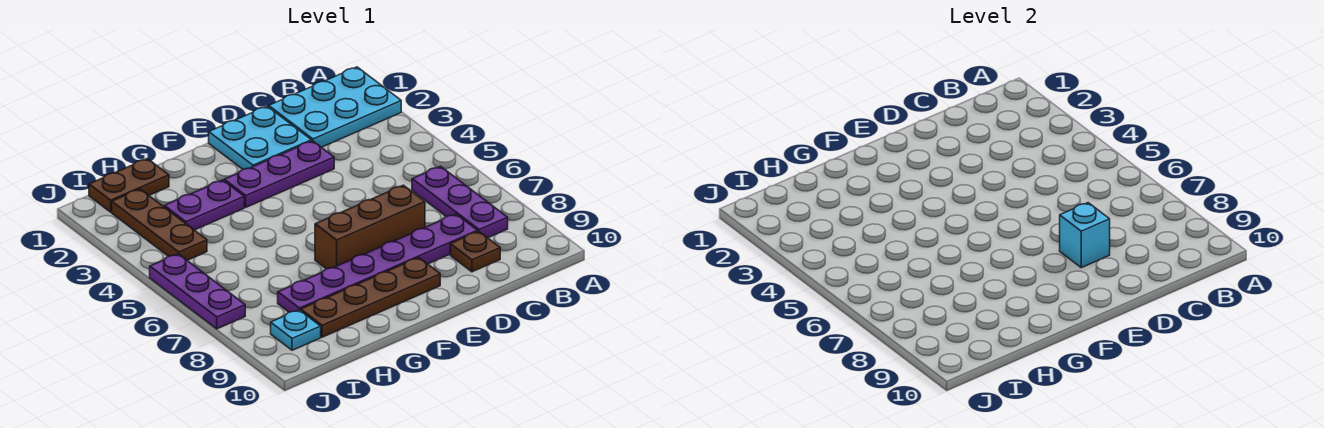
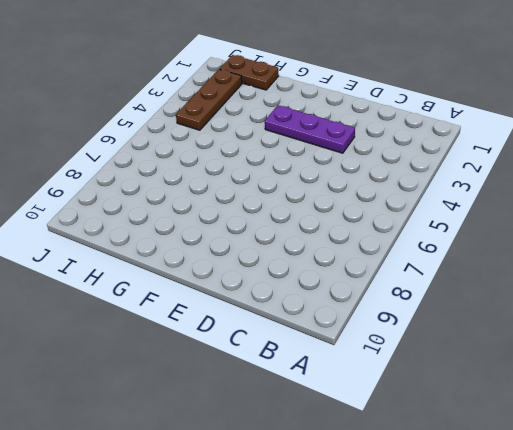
none -> cyan 2x3 plate [269,67,401,147]
none -> purple 1x3 plate [412,166,508,238]
none -> purple 1x6 plate [278,214,478,312]

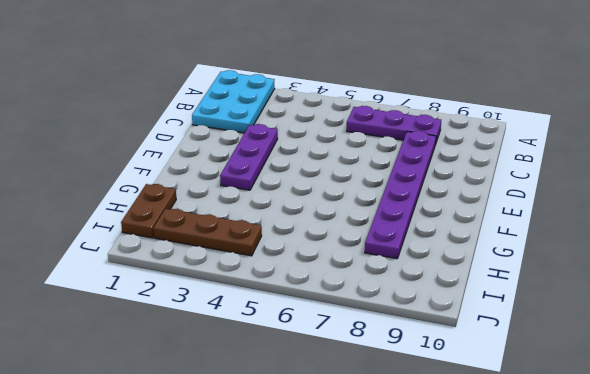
none -> brown 1x1 plate [450,231,500,272]
none -> cyan 2x2 plate [209,106,312,169]
none -> brown 1x3 brick [315,185,425,269]

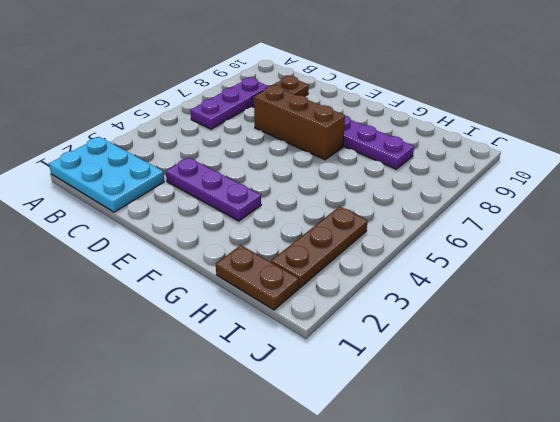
none -> cyan 2x2 plate [209,106,312,169]
none -> brown 1x4 plate [300,257,440,337]
none -> purple 1x2 plate [164,180,244,230]

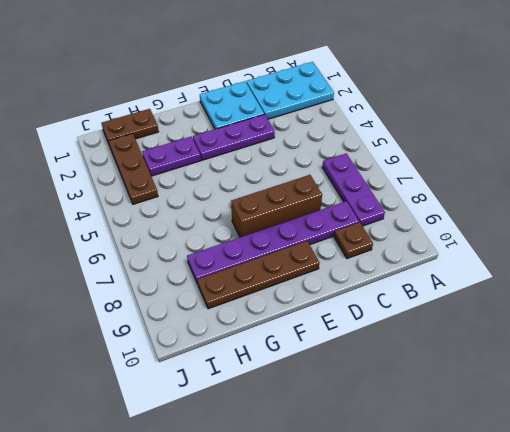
none -> cyan 1x1 plate [271,310,321,350]
none -> purple 1x3 plate [150,254,245,329]
none -> cyan 1x1 brick [1060,203,1110,268]

